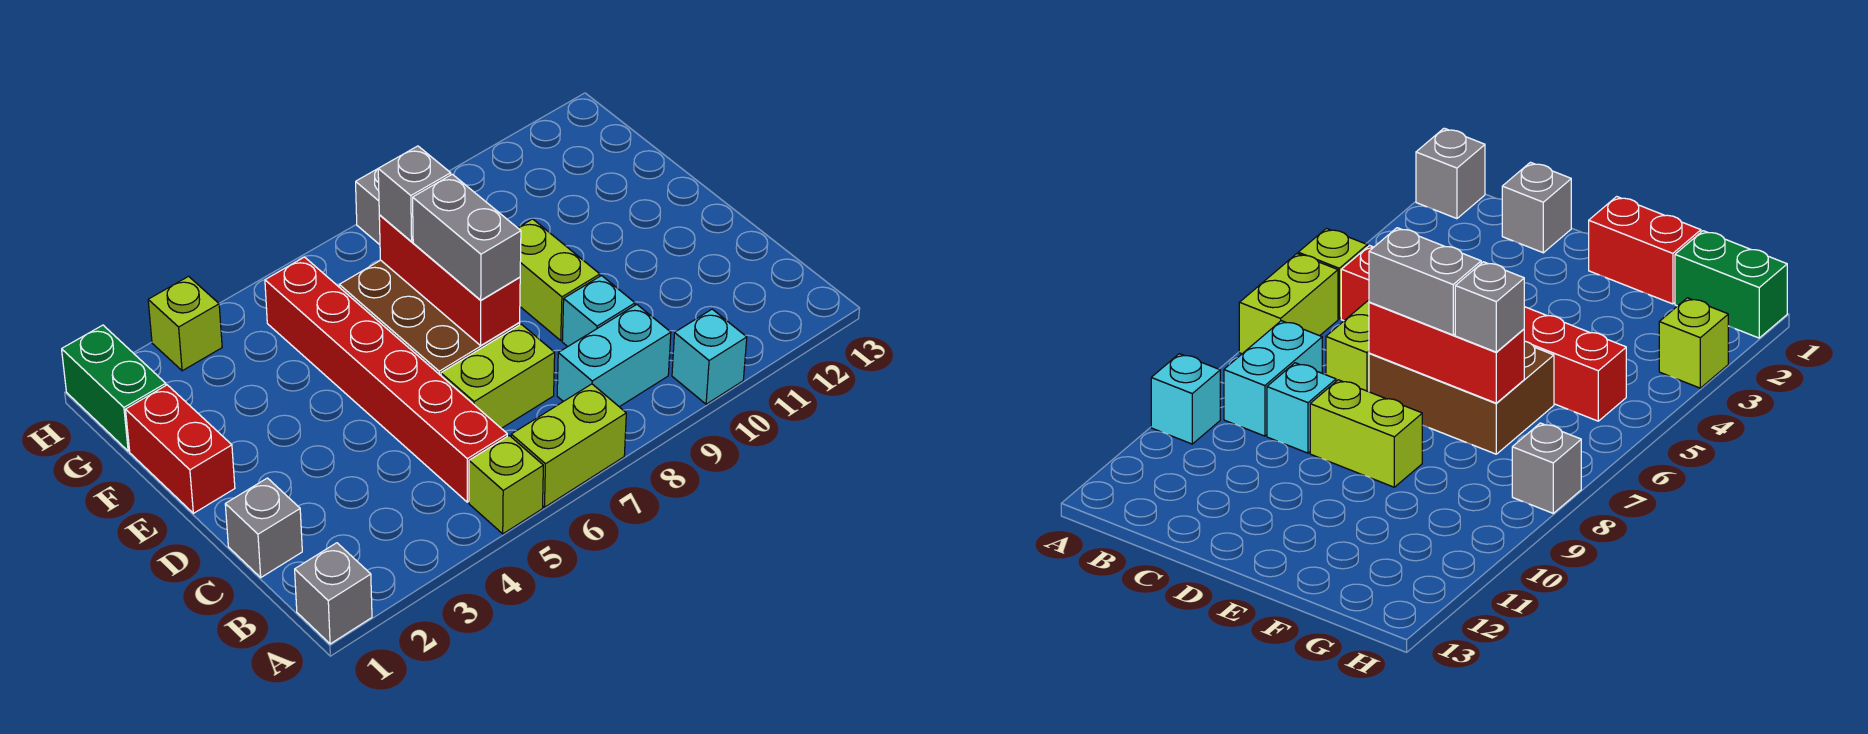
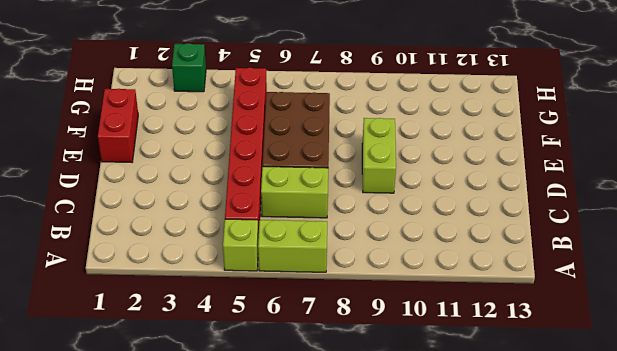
green 1x1 brick [172,43,206,92] -> lime 1x1 brick [148,276,222,371]
none -> grey 1x1 brick [295,543,372,644]
none -> cyan 1x1 brick [672,309,747,404]
none -> cyan 1x2 brick [557,304,671,407]

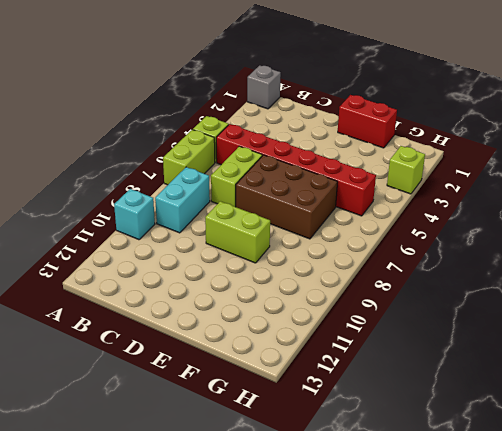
none -> grey 1x1 brick [225,478,302,577]
none -> cyan 1x1 brick [562,276,635,347]
none -> green 1x2 brick [62,325,166,451]

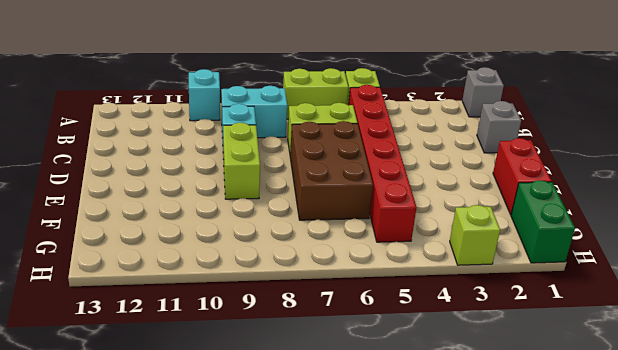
none -> grey 1x1 brick [356,169,380,245]
none -> red 1x3 brick [379,215,520,345]
none -> grey 1x2 brick [413,174,521,300]

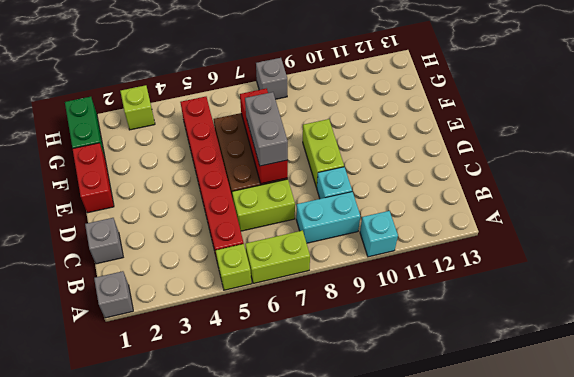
none -> grey 1x1 brick [378,146,451,241]

